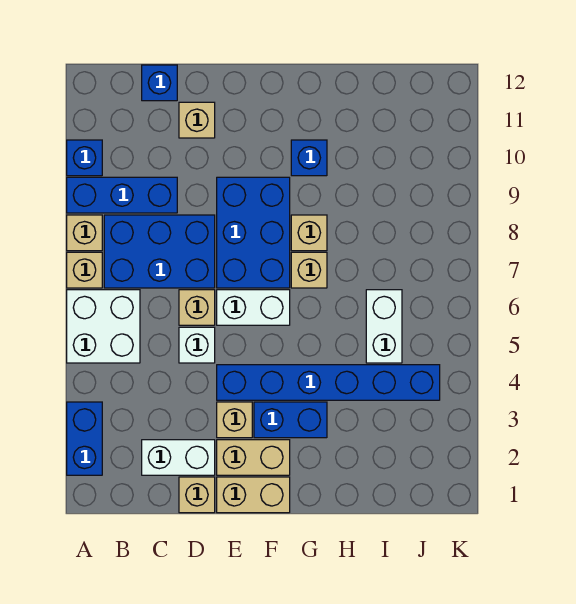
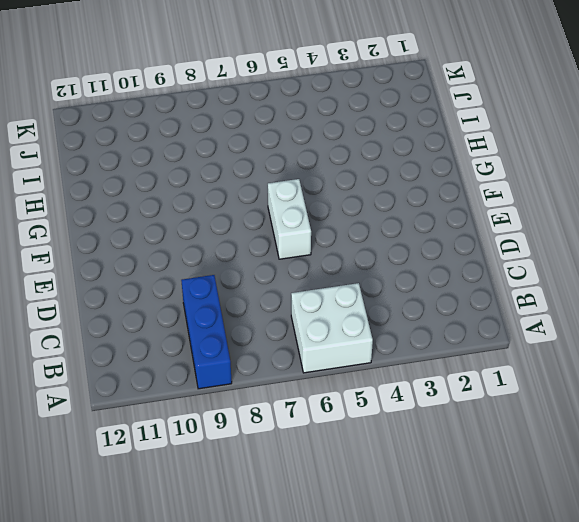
none -> blue 1x2 brick [67,402,102,475]
none -> tan 1x1 brick [67,252,102,288]
none -> tan 1x1 brick [67,215,102,251]

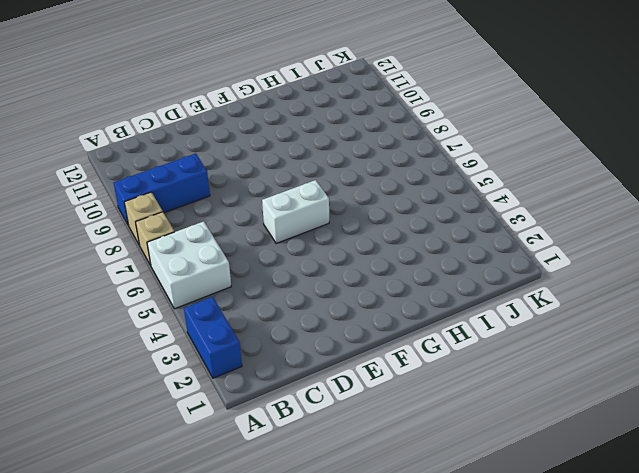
none -> blue 1x1 brick [67,140,102,176]
none -> blue 2x3 brick [104,215,215,288]
none -> white 1x2 brick [142,440,215,475]

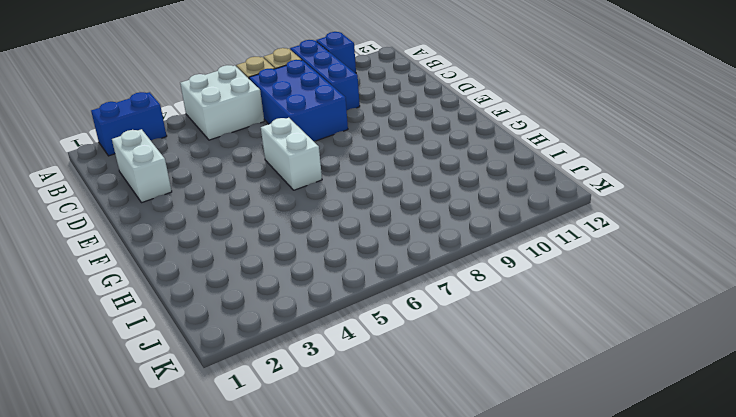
none -> blue 1x1 brick [142,65,177,101]
none -> tan 1x1 brick [179,477,215,513]
none -> white 1x1 brick [179,327,215,363]

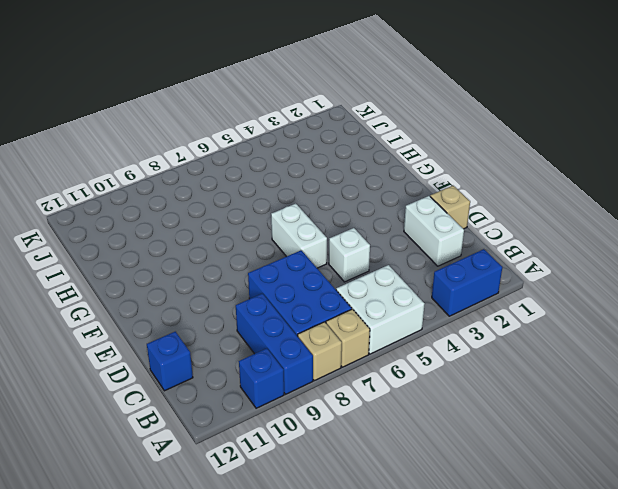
none -> tan 1x1 brick [179,290,215,325]
none -> tan 1x1 brick [179,102,215,138]
none -> tan 1x2 brick [217,477,290,513]

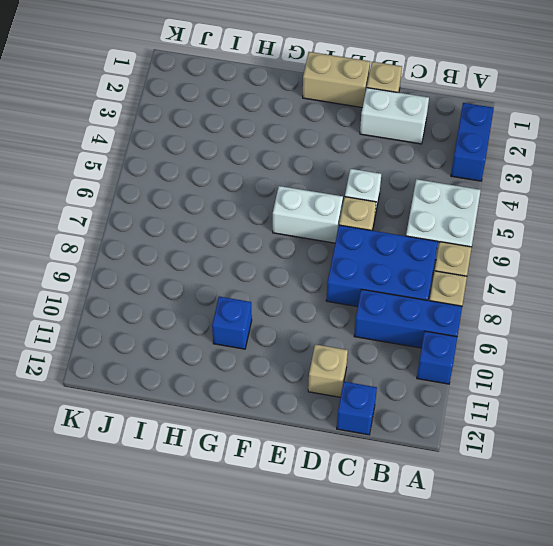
none -> tan 1x2 brick [217,440,290,475]
none -> tan 1x1 brick [217,402,252,438]
none -> blue 1x6 brick [217,365,440,400]

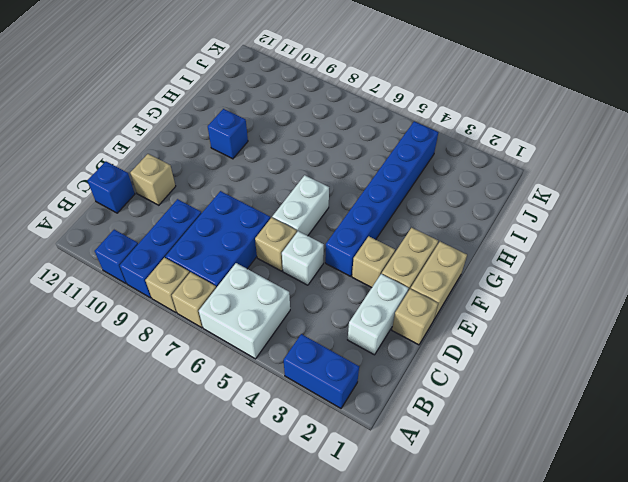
none -> blue 2x3 brick [217,177,290,288]
none -> blue 1x2 brick [254,402,327,438]
none -> tan 1x1 brick [291,252,327,288]

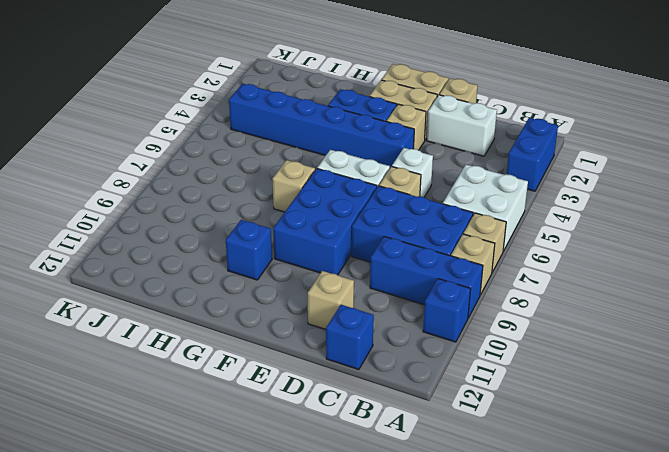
none -> tan 1x1 brick [291,215,327,251]
none -> white 1x2 brick [366,290,402,363]

